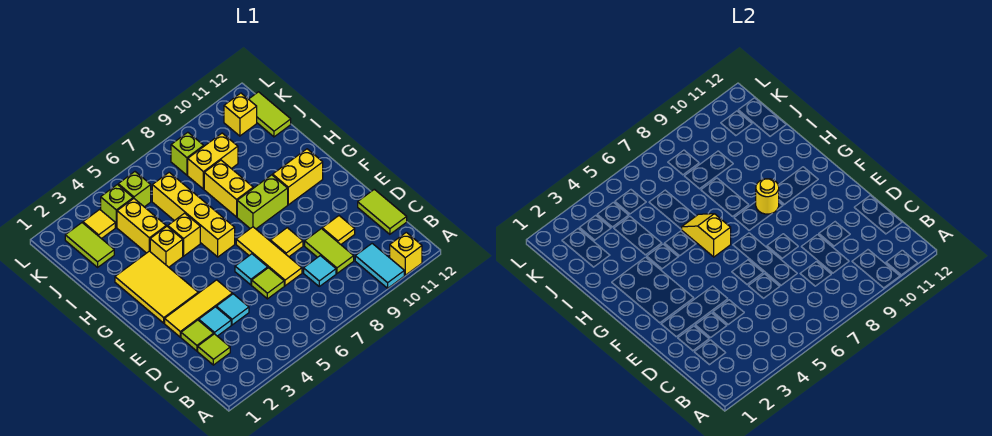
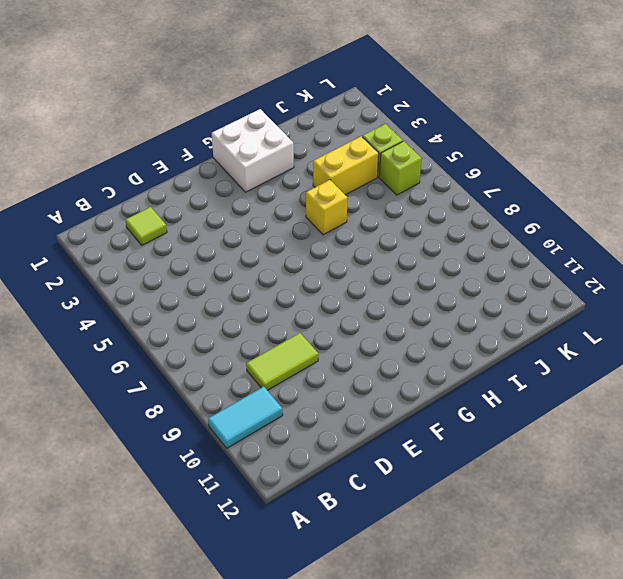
white 2x2 brick [212,109,294,192] -> yellow 2x3 tile [115,251,198,323]
none -> yellow 1x1 brick [390,232,422,275]
none -> cyan 1x1 tile [304,256,336,286]
none -> lime 1x2 tile [358,189,407,234]
none -> lime 1x1 tile [181,320,214,351]

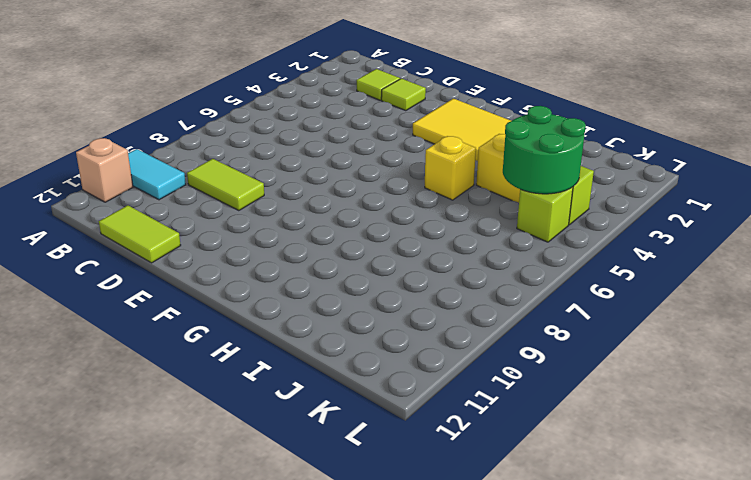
tan 1x1 brick [76,138,133,202] -> yellow 1x1 brick [390,232,422,275]
green 2x2 round brick [503,106,586,194] -> none
none -> cyan 1x1 tile [304,256,336,286]
none -> cyan 1x1 tile [199,307,231,336]
none -> cyan 1x1 tile [216,294,249,325]
none -> lime 1x1 tile [252,268,284,299]

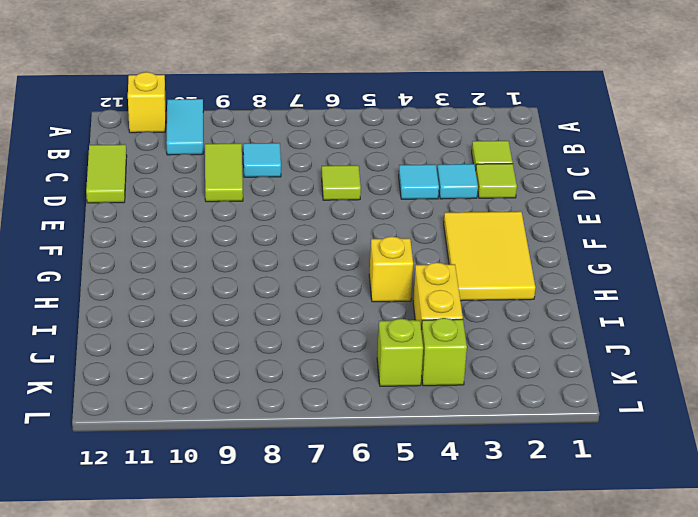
none -> yellow 1x3 tile [236,227,302,286]
none -> yellow 1x1 tile [322,216,355,244]
none -> yellow 1x3 tile [165,280,232,337]
none -> cyan 1x1 tile [235,254,268,285]

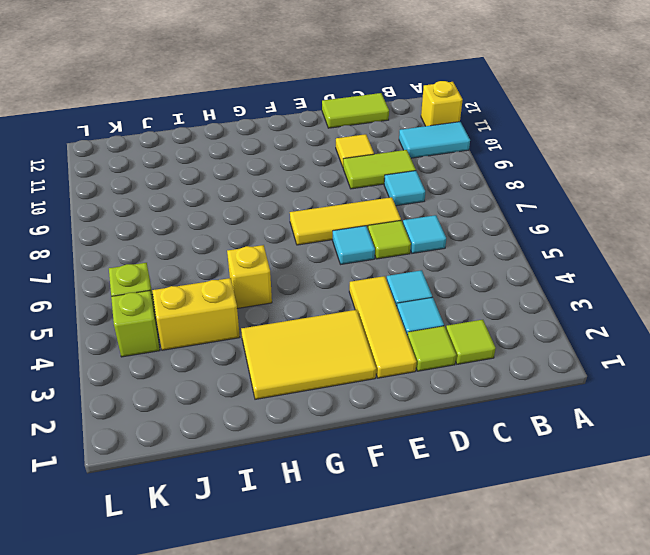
cyan 1x1 tile [403,215,446,253] -> none
none -> yellow 1x1 tile [270,228,303,257]
none -> yellow 1x4 brick [152,172,235,257]
none -> lime 1x2 brick [237,175,288,229]
none -> yellow 1x2 brick [273,149,323,205]

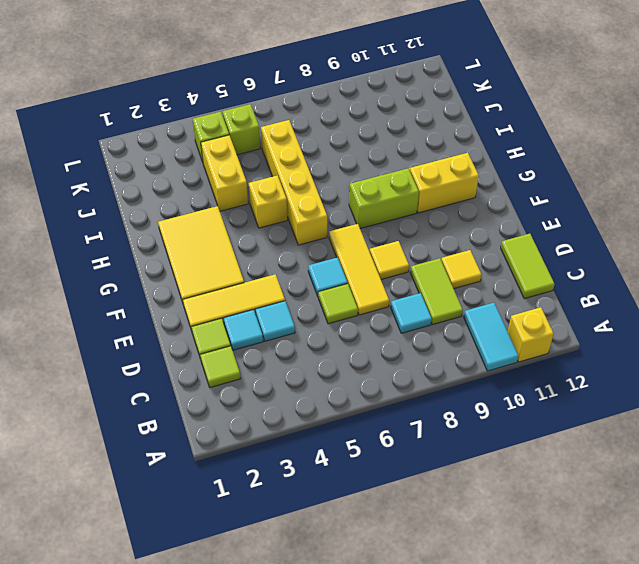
none -> yellow 1x1 brick [150,226,183,267]
none -> yellow 1x2 brick [204,160,253,217]
none -> lime 1x2 tile [65,223,114,267]
none -> yellow 1x2 brick [188,133,238,189]

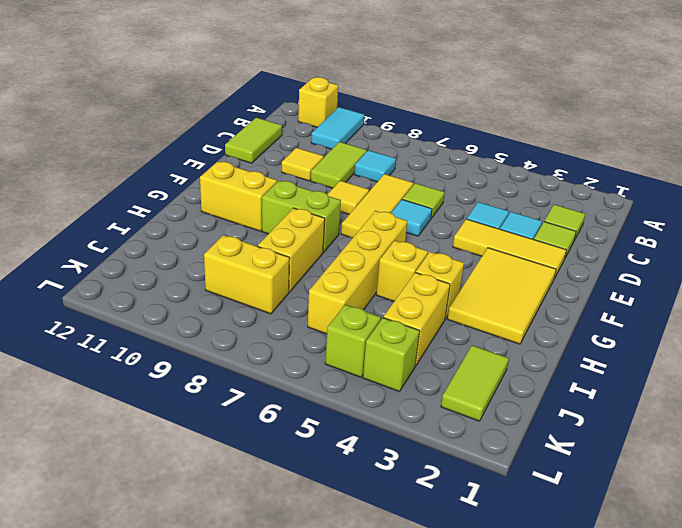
none -> lime 1x2 tile [249,92,291,137]
none -> yellow 1x1 tile [83,209,115,239]
none -> lime 1x1 brick [171,132,204,175]
none -> yellow 1x1 brick [224,93,257,136]

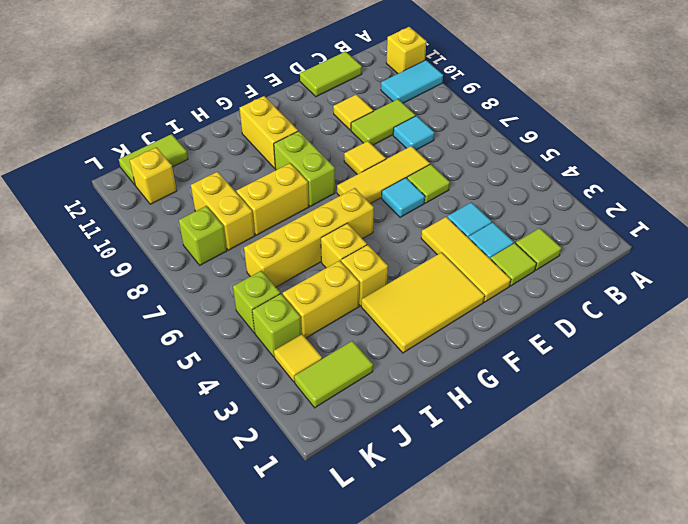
none -> yellow 1x2 slope [681,214,731,257]
none -> yellow 1x1 round brick [756,179,779,214]

